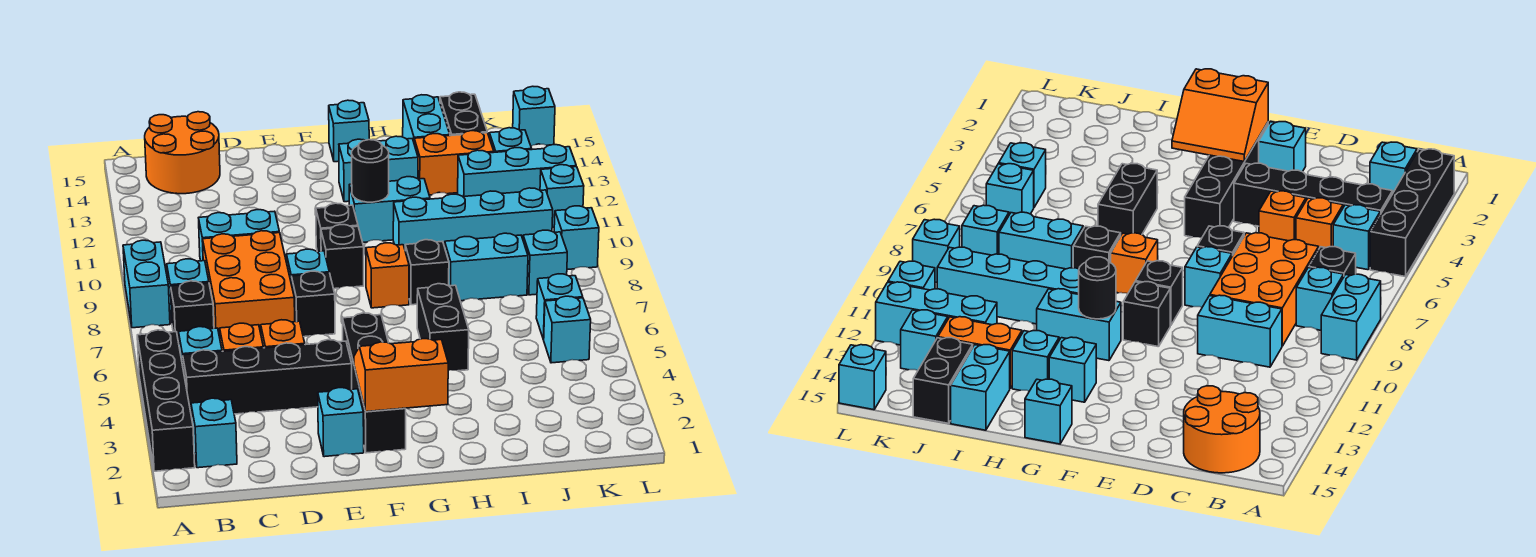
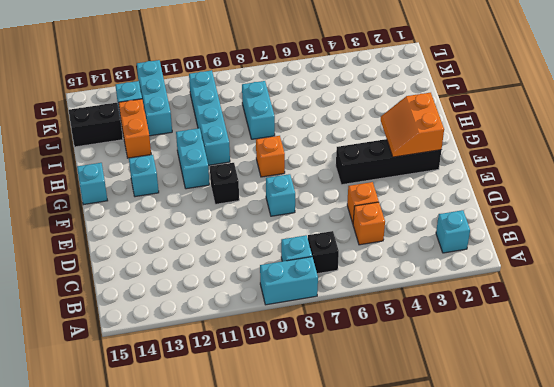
none -> black 1x4 brick [137,330,195,471]
none -> black 1x4 brick [183,340,352,417]
none -> cyan 1x1 brick [179,327,222,366]
none -> orange 2x2 round brick [145,112,220,194]

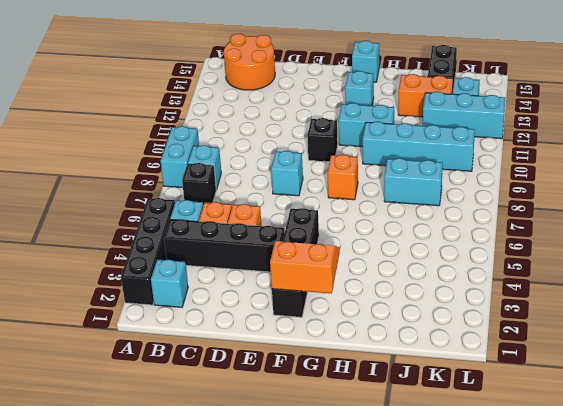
none -> orange 2x3 brick [203,231,295,337]
none -> cyan 1x2 brick [199,210,279,261]
none -> cyan 1x1 brick [318,388,364,457]
none -> black 1x1 brick [291,271,335,337]

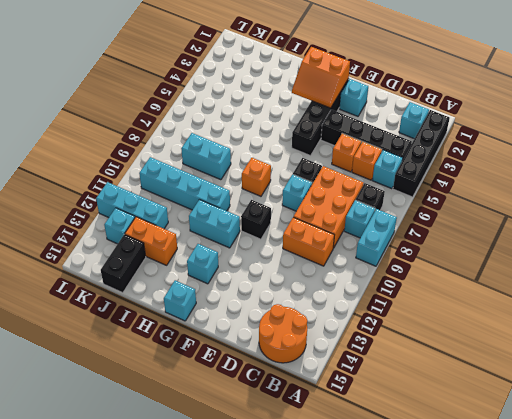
orange 1x2 brick [283,217,334,266] -> cyan 1x2 brick [199,210,279,261]
none -> black 1x1 brick [321,225,364,289]
none -> black 1x2 brick [417,284,469,371]
none -> black 1x1 brick [405,240,449,305]
none -> cyan 1x1 brick [378,136,418,181]

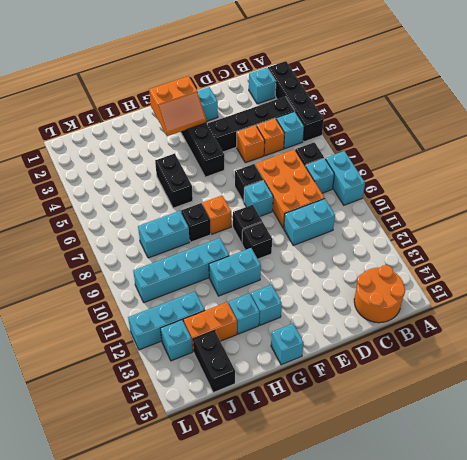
none -> cyan 1x2 brick [403,95,450,142]
none -> cyan 1x1 brick [544,296,591,363]
none -> cyan 1x1 brick [536,274,583,340]
none -> cyan 1x1 brick [523,230,567,295]

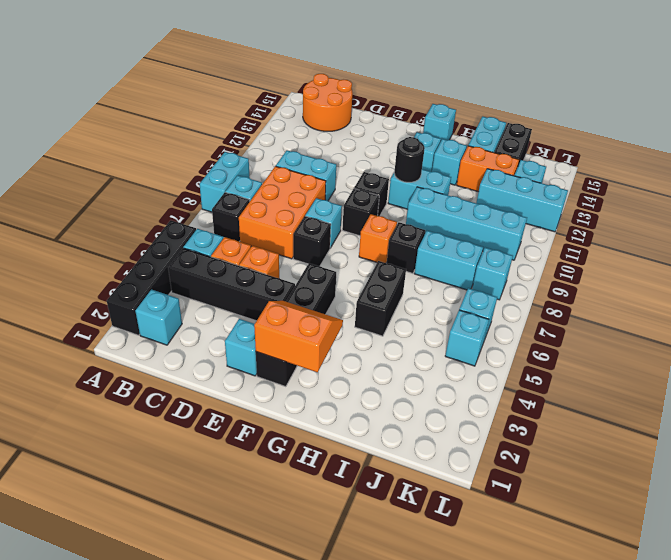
none -> cyan 1x1 brick [554,206,599,270]
none -> cyan 1x1 brick [540,165,584,227]
none -> cyan 1x1 brick [513,86,555,146]

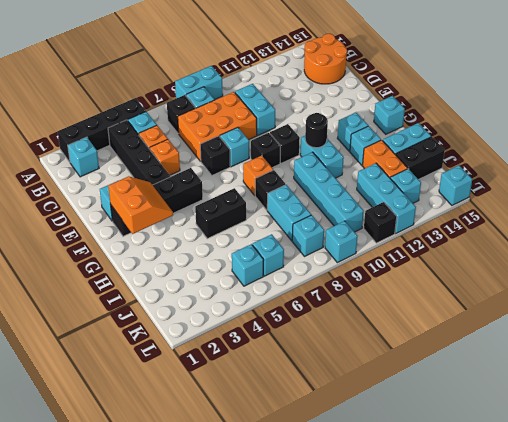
black 1x1 brick [364,202,397,243] -> cyan 1x1 brick [540,165,584,227]

